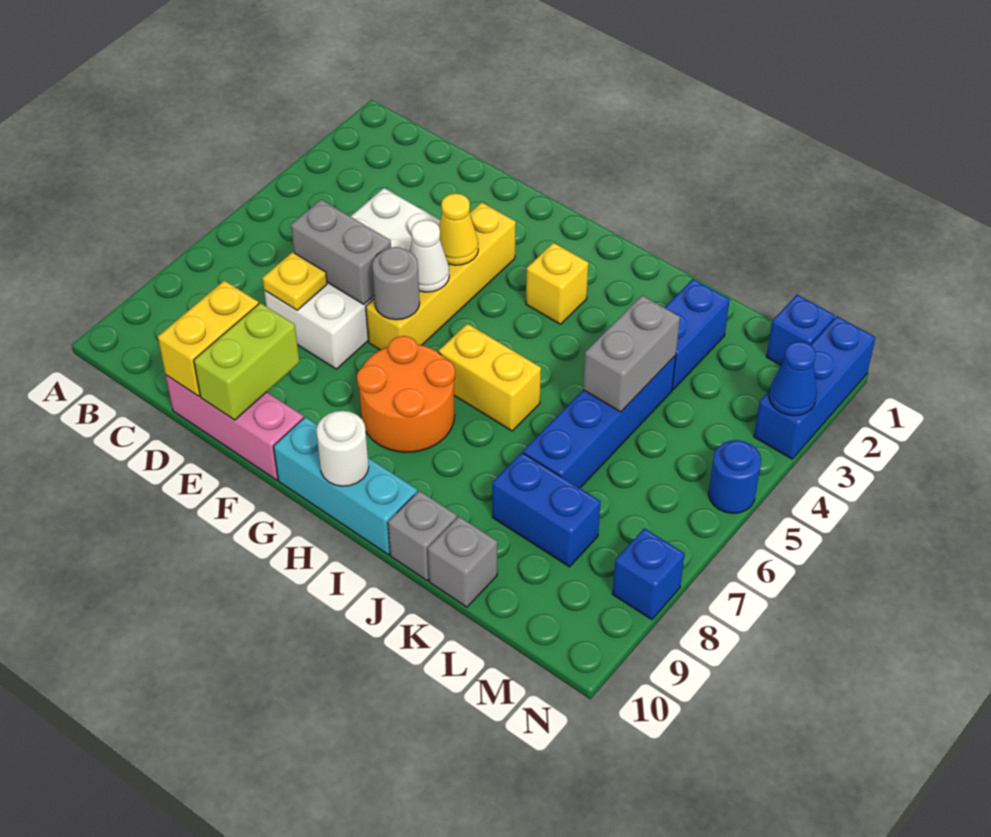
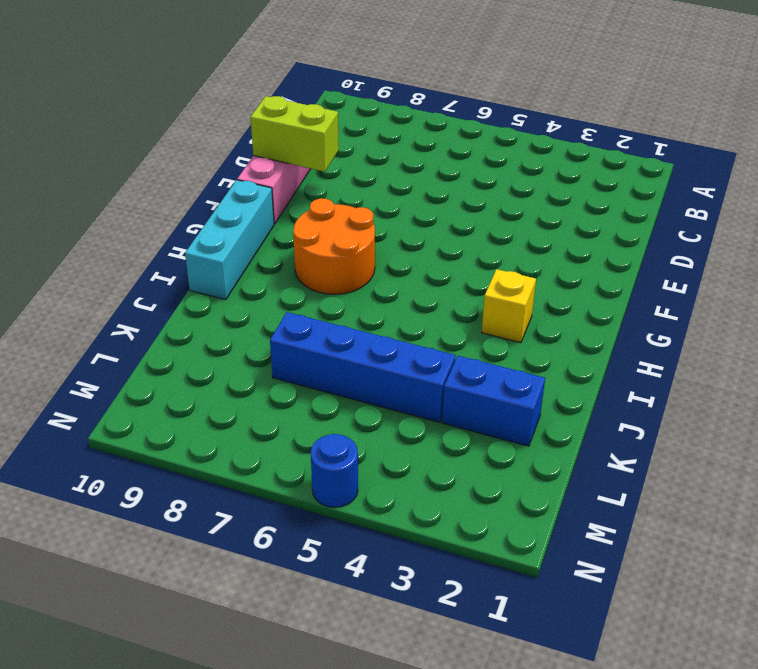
none -> white 2x4 brick [264,188,440,369]
none -> yellow 1x4 brick [366,202,516,350]
none -> yellow 1x2 brick [439,324,541,431]

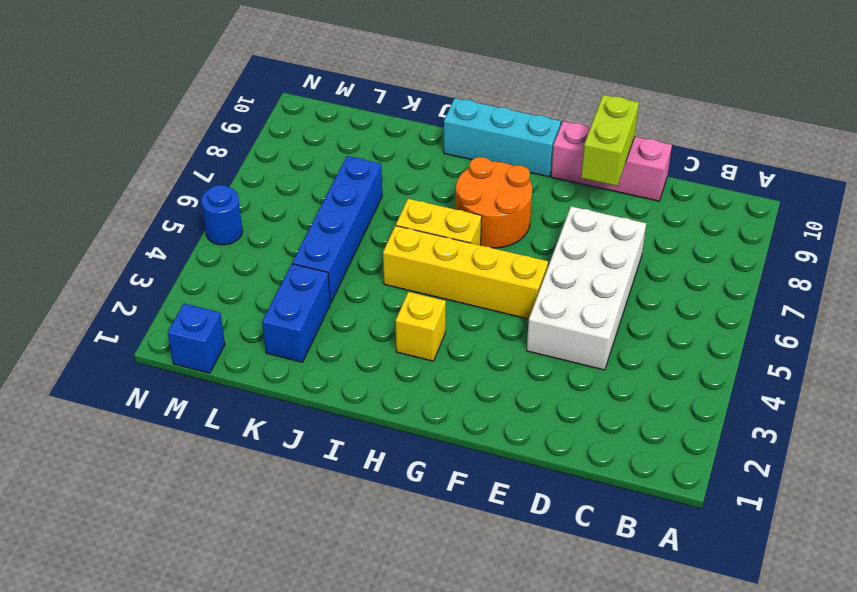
yellow 1x4 brick [383,226,548,319] -> yellow 1x4 brick turned to [366,202,516,350]
none -> grey 1x1 brick [388,491,457,581]
none -> blue 1x2 brick [492,453,601,567]
none -> grey 1x1 brick [428,516,497,607]

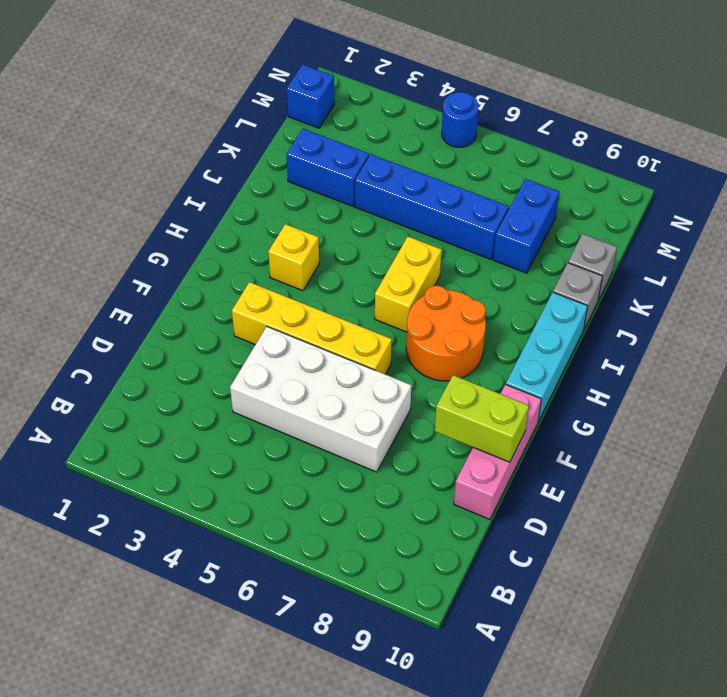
none -> blue 1x3 brick [754,316,876,459]
none -> blue 1x1 brick [612,528,685,620]
none -> grey 1x2 brick [291,200,391,304]

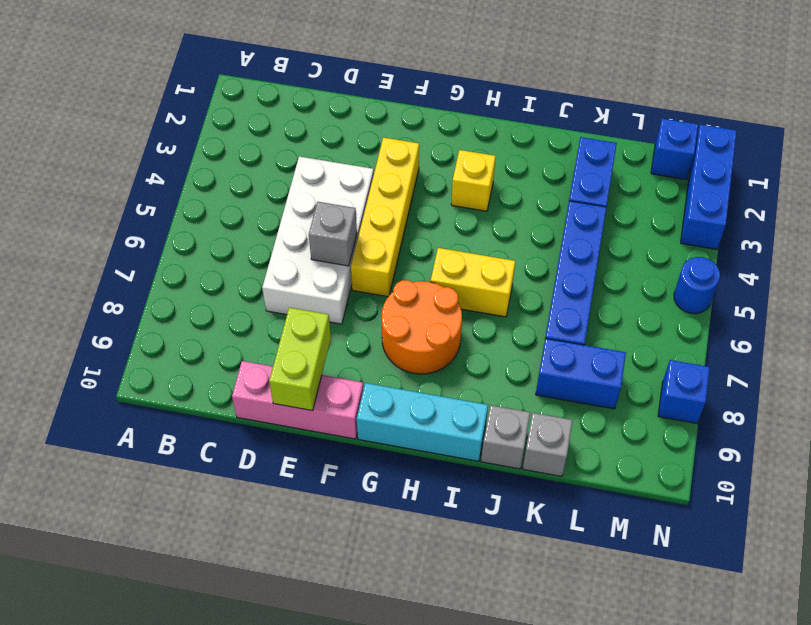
grey 1x1 brick [309,202,357,266] -> grey 1x2 brick [291,200,391,304]
none -> yellow 1x1 plate [263,252,327,310]
none -> yellow 1x2 brick [158,281,259,396]
none -> yellow 1x1 cone [439,194,478,265]

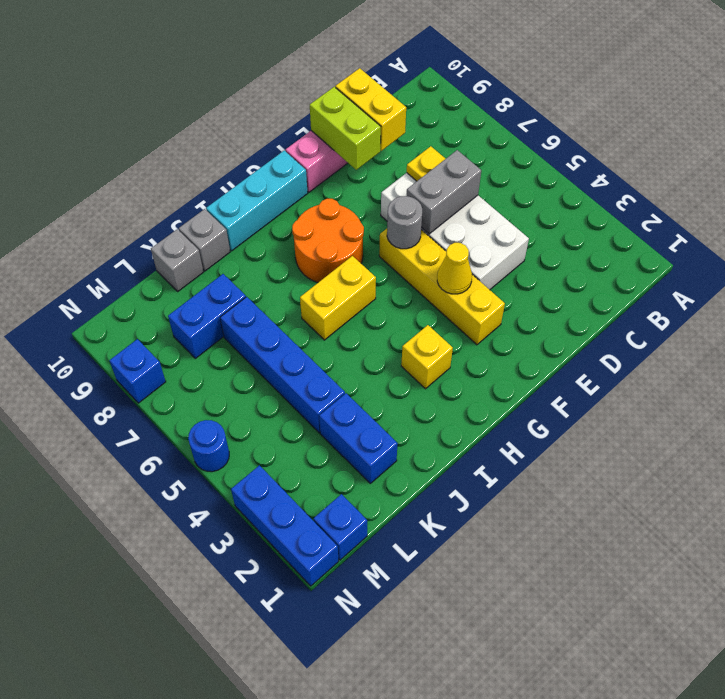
none -> white 1x1 cone [410,220,449,292]
none -> white 1x1 round brick [316,411,369,486]
none -> grey 1x2 brick [583,295,680,412]

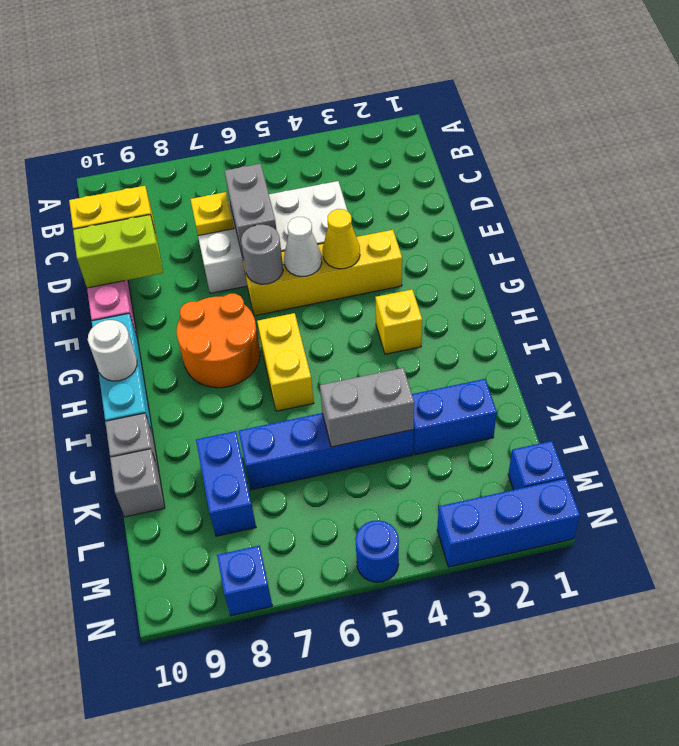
none -> blue 1x1 cone [769,342,817,416]

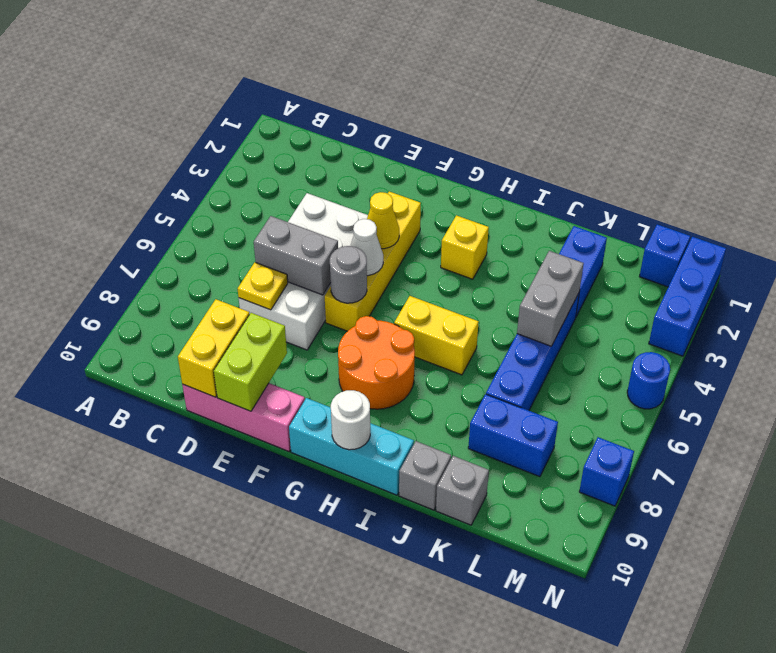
none -> blue 1x1 cone [769,342,817,416]

